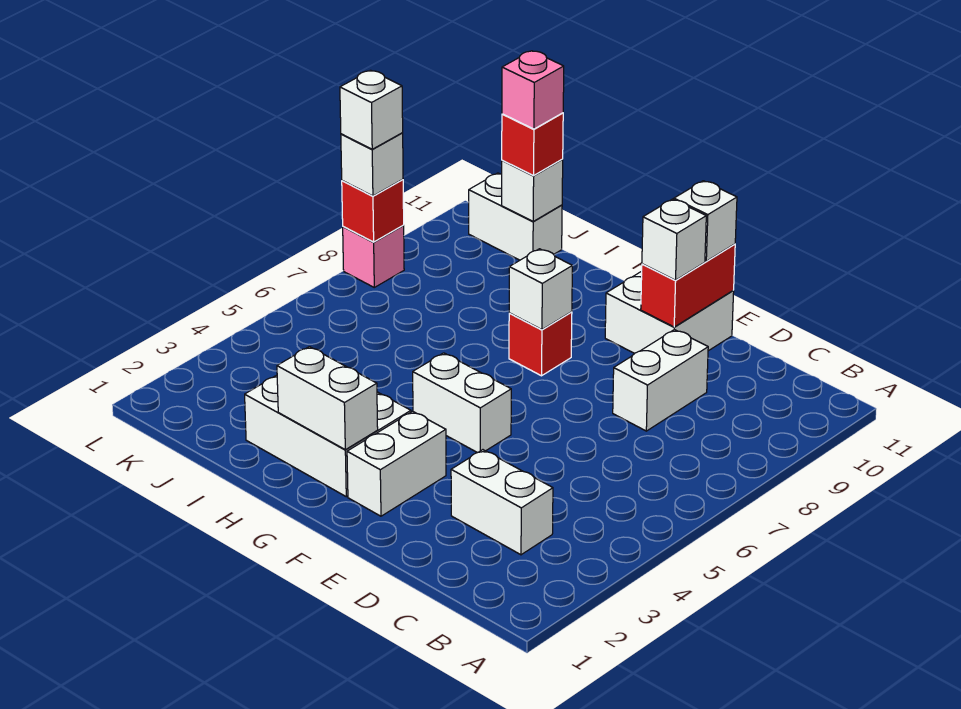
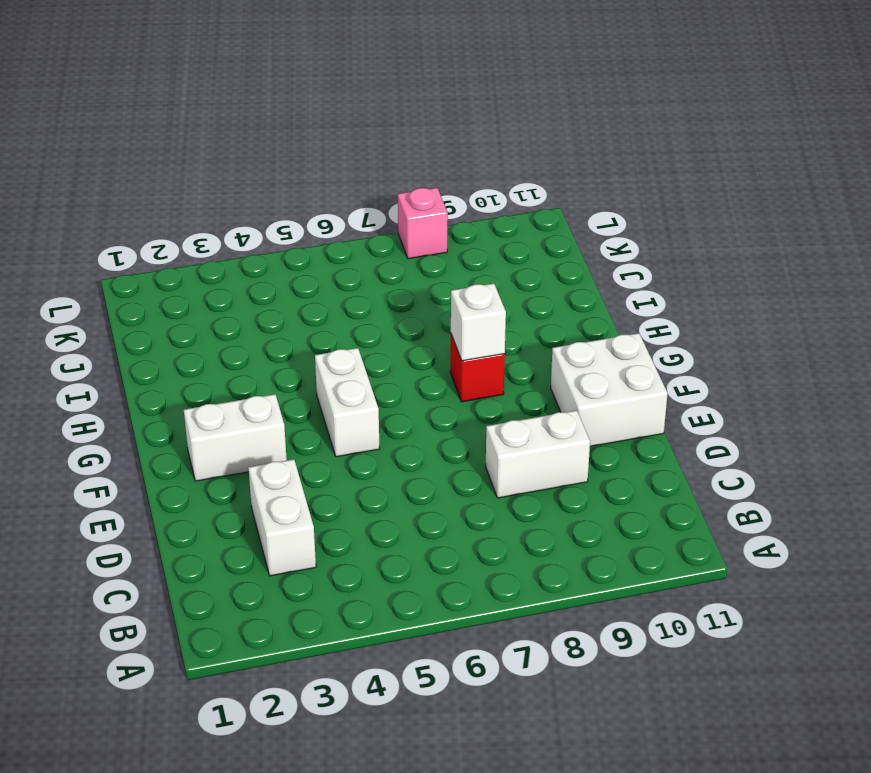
none -> white 2x3 brick [245,375,411,497]
none -> white 1x2 brick [469,173,562,260]
none -> red 1x2 brick [641,244,735,327]

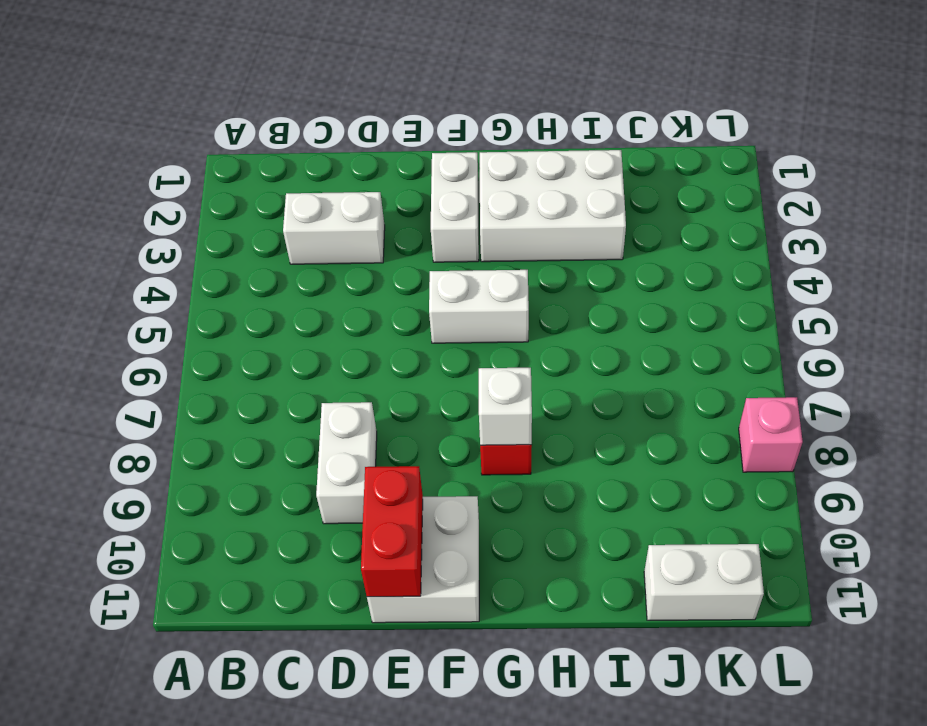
none -> white 1x2 brick [277,347,378,450]
none -> white 1x1 brick [502,160,563,222]
none -> red 1x1 brick [342,179,404,242]

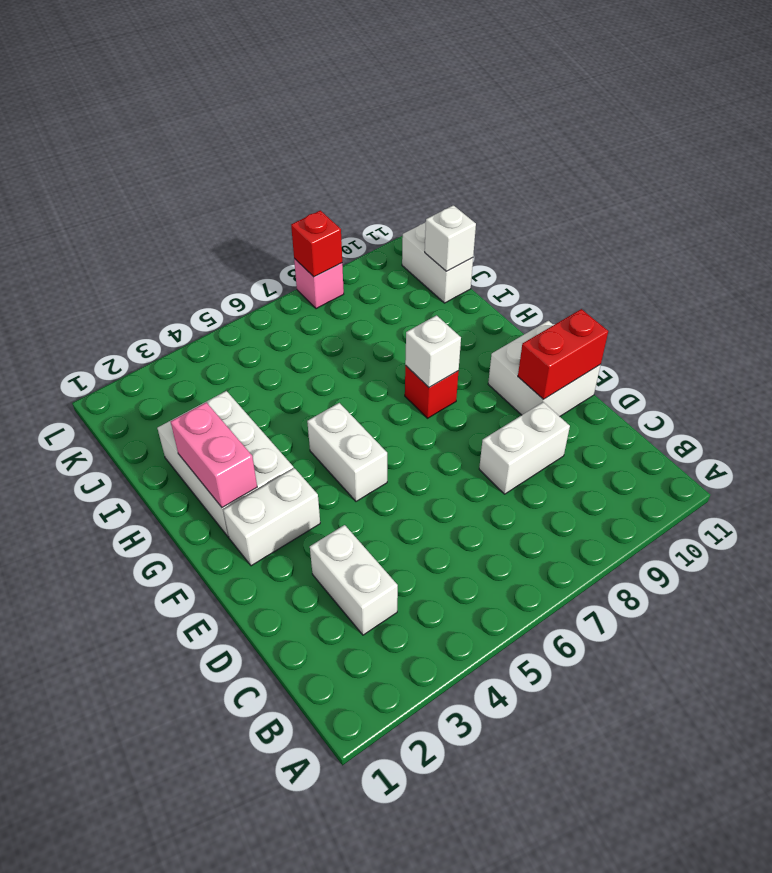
pink 1x2 brick [171,402,257,508] -> white 1x2 brick [277,347,378,450]
none -> white 1x1 brick [642,199,706,280]
none -> white 1x1 brick [674,181,737,261]
none -> red 1x1 brick [502,113,563,176]

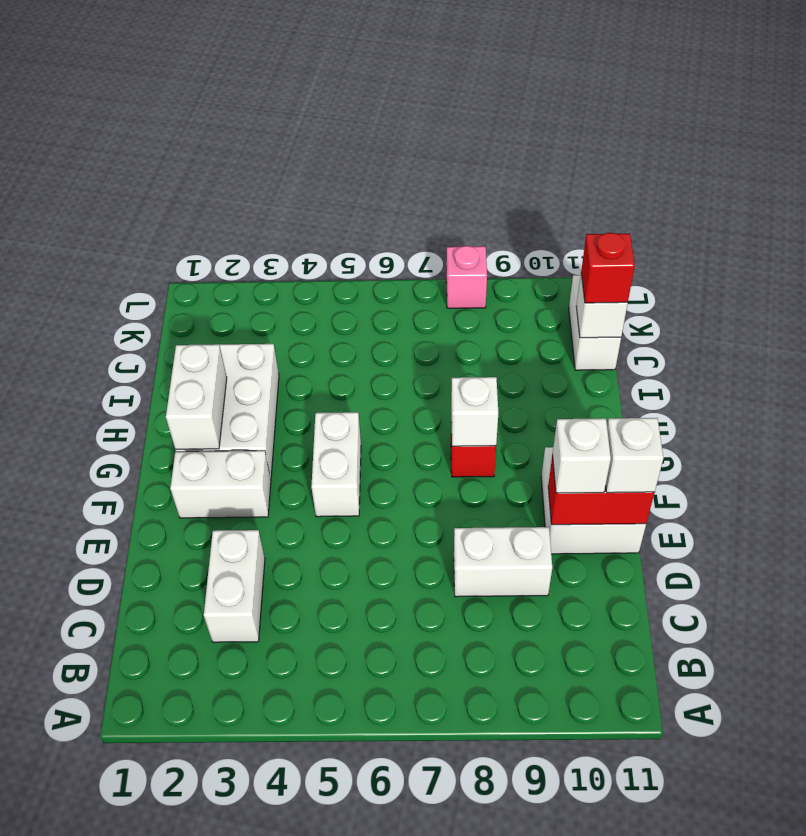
none -> red 1x1 brick [342,179,404,242]
none -> white 1x1 brick [341,133,403,196]
none -> pink 1x1 brick [502,51,564,129]

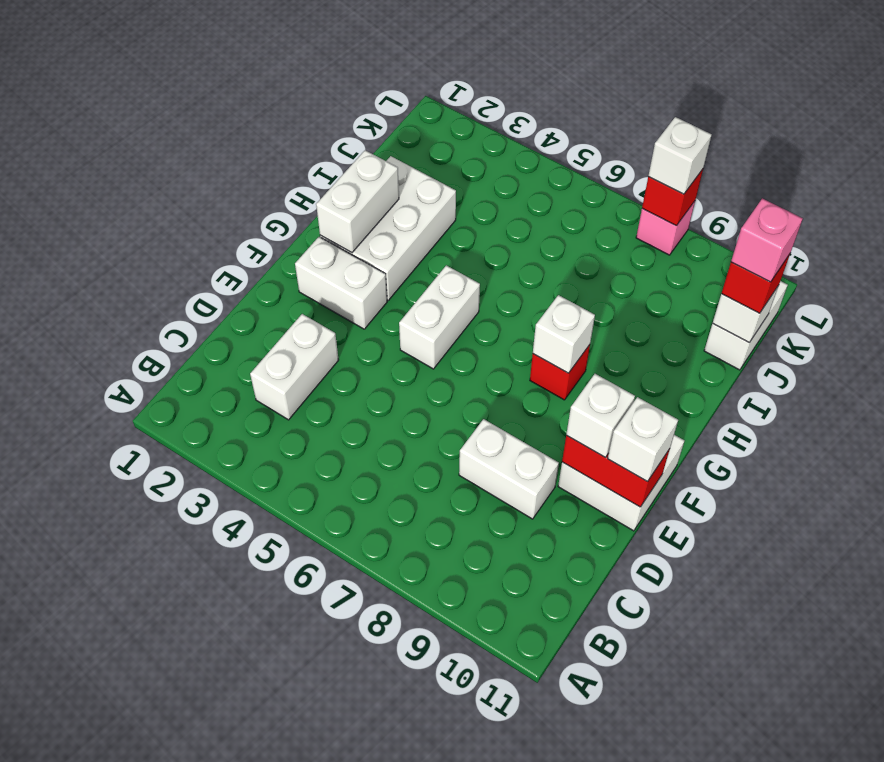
none -> white 1x1 brick [340,70,403,149]

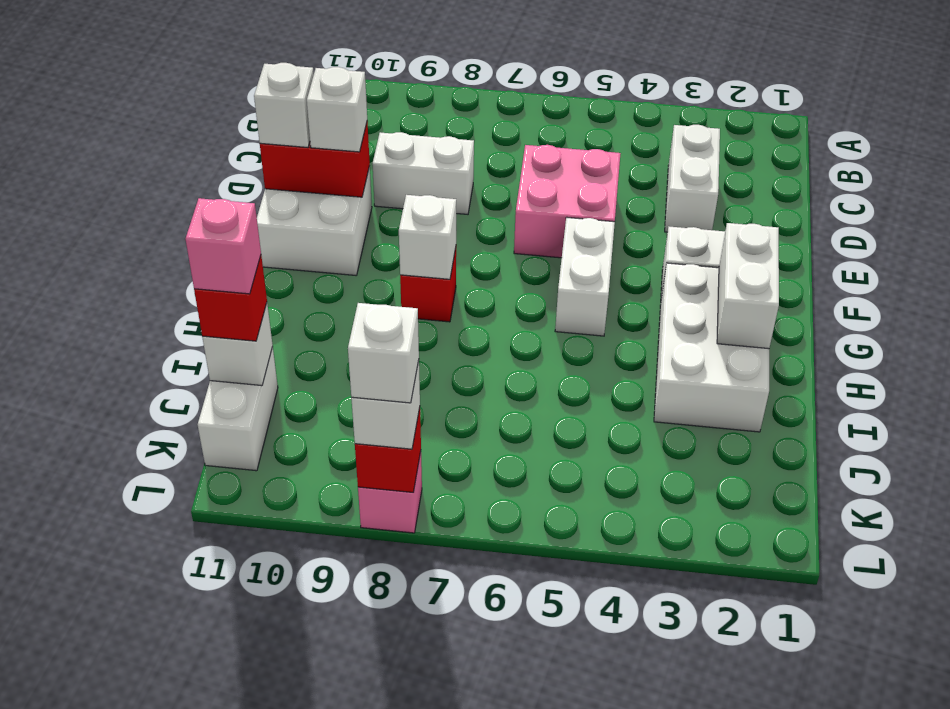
pink 2x2 brick [514,145,621,258] -> none

